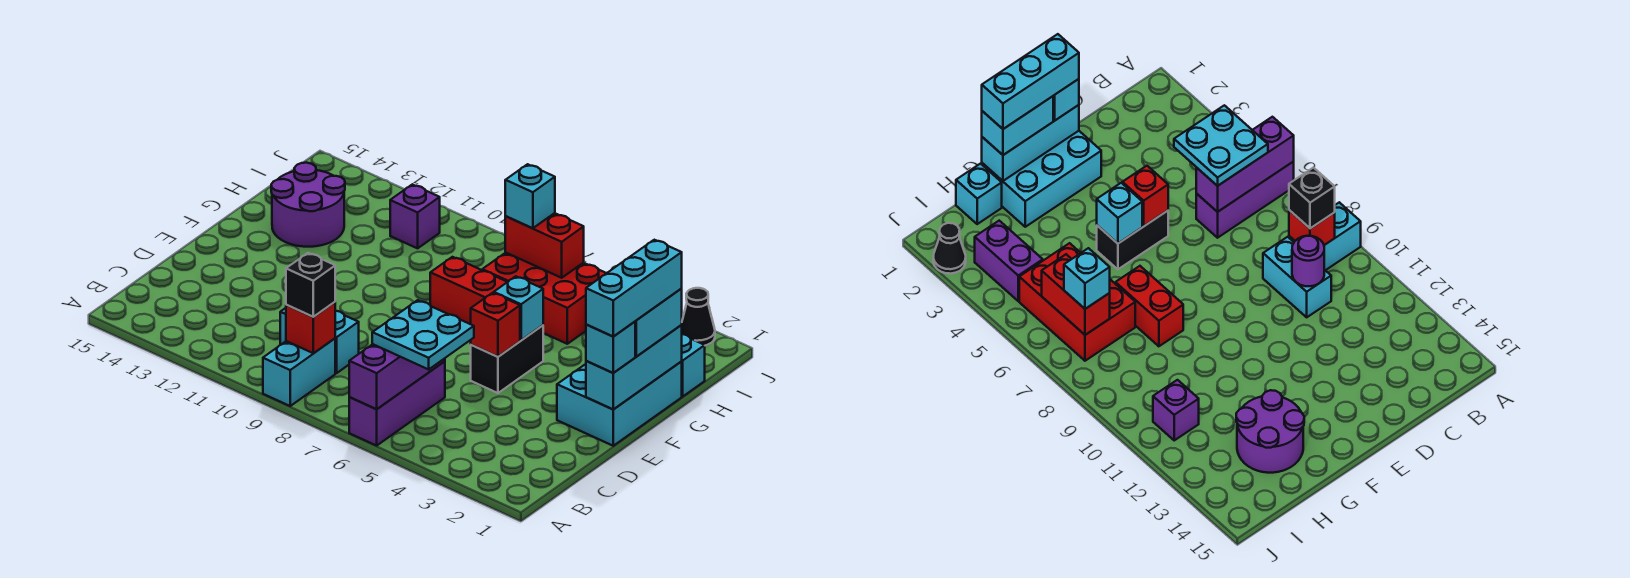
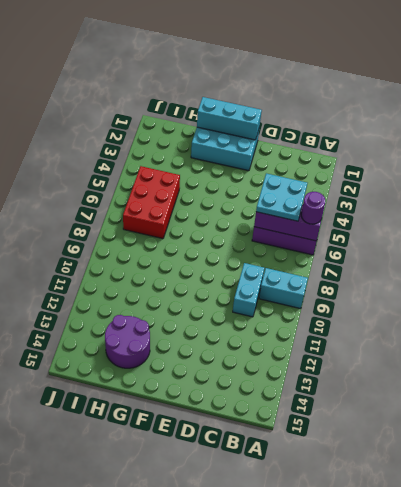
purple 1x1 round brick [301,192,325,224] -> purple 1x1 round brick moved to [1292,236,1324,286]
none -> black 1x2 brick [471,325,543,393]
none -> red 1x2 brick [430,257,507,324]
none -> cyan 1x1 brick [681,334,705,396]

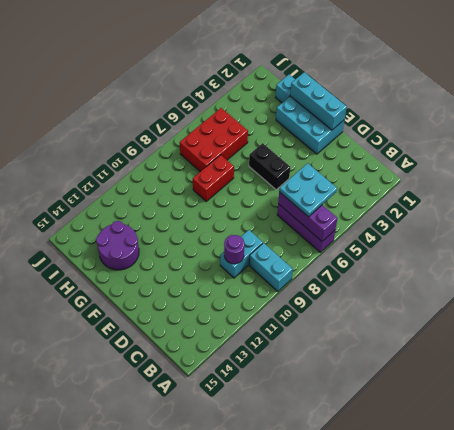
none -> purple 1x2 brick [975,221,1043,301]
none -> purple 1x1 brick [390,184,440,248]
none -> black 1x1 cone [682,288,715,345]

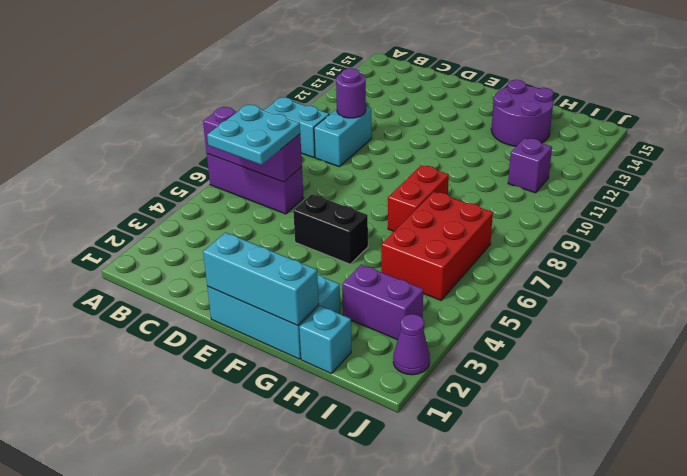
purple 1x2 brick [342,264,423,340] -> purple 1x2 brick turned to [975,221,1043,301]
purple 1x1 cone [393,314,430,375] -> black 1x1 cone [682,288,715,345]
none -> red 1x1 brick [286,302,335,353]
none -> red 1x1 brick [471,293,520,357]
none -> cyan 1x1 brick [494,276,543,340]

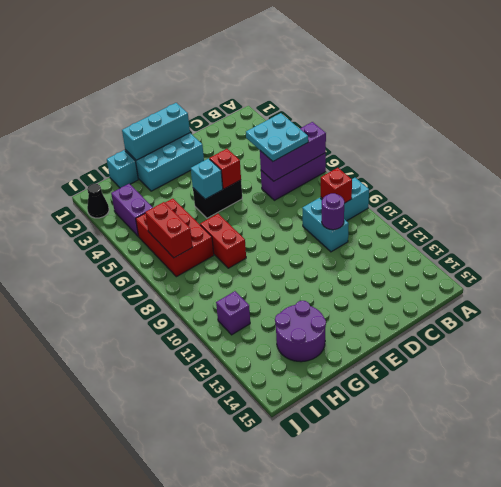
none -> black 1x1 brick [286,253,335,317]
none -> cyan 1x1 brick [586,322,635,373]
none -> cyan 1x2 brick [635,289,682,357]

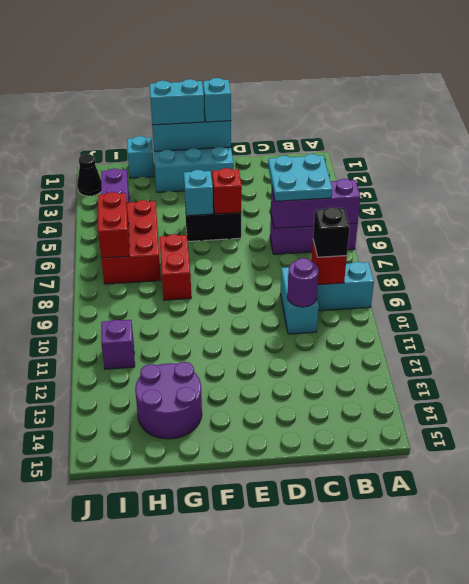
none -> cyan 1x1 brick [505,164,555,228]
none -> cyan 1x3 brick [586,240,682,337]

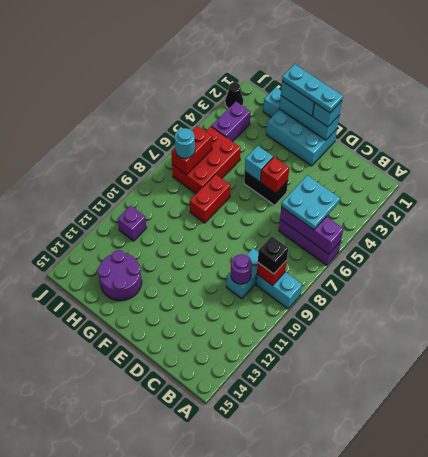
cyan 1x3 plate [282,64,343,113] -> cyan 1x3 brick [586,240,682,337]
cyan 1x1 round brick [175,128,195,158] -> cyan 1x1 brick [505,164,555,228]

